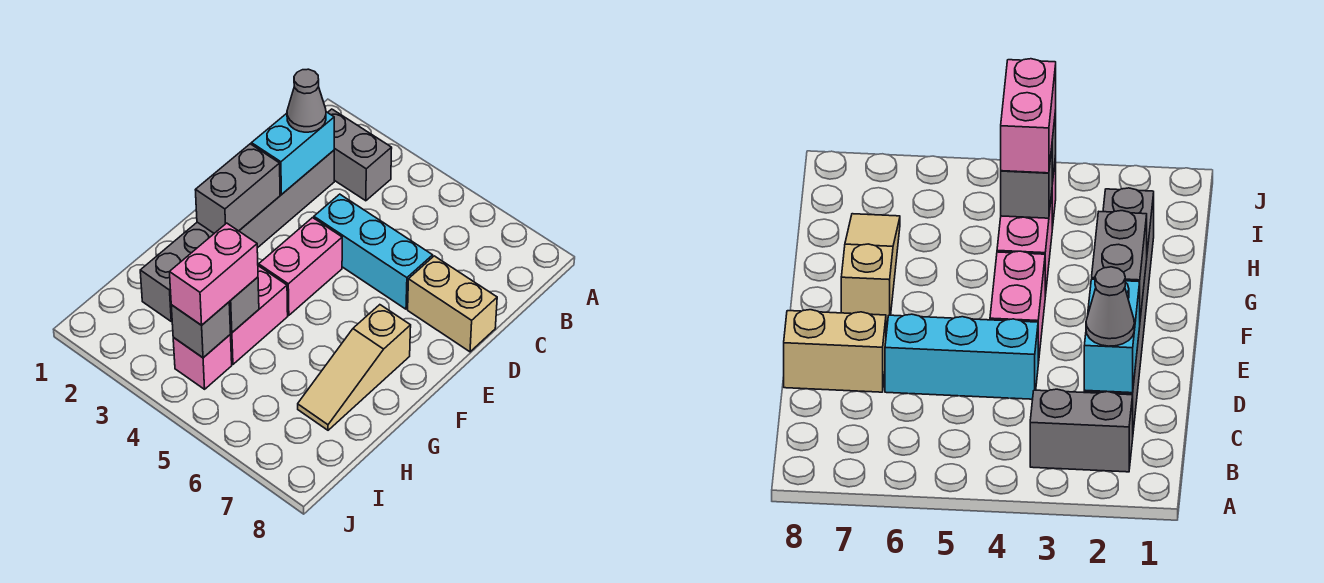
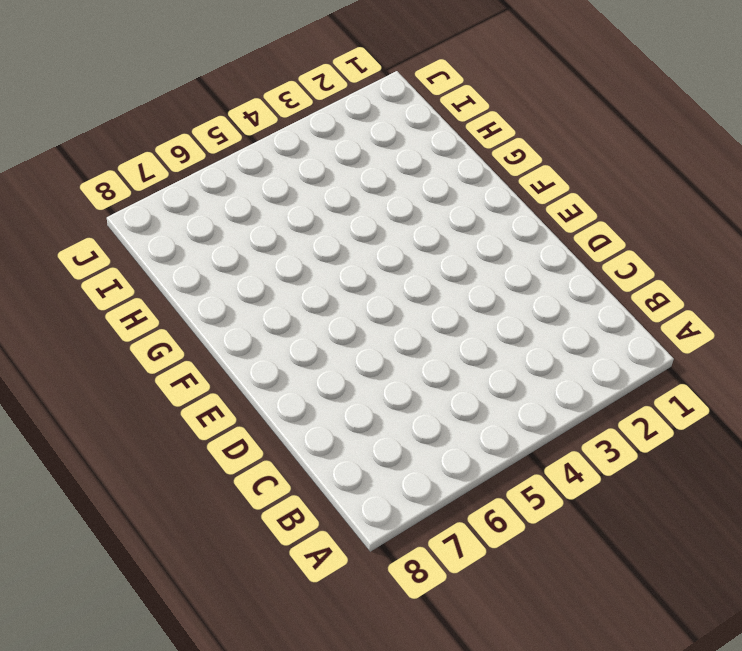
none -> grey 1x2 brick [328,109,392,201]
none -> grey 1x6 brick [140,150,334,321]
none -> cyan 1x3 brick [314,194,433,309]

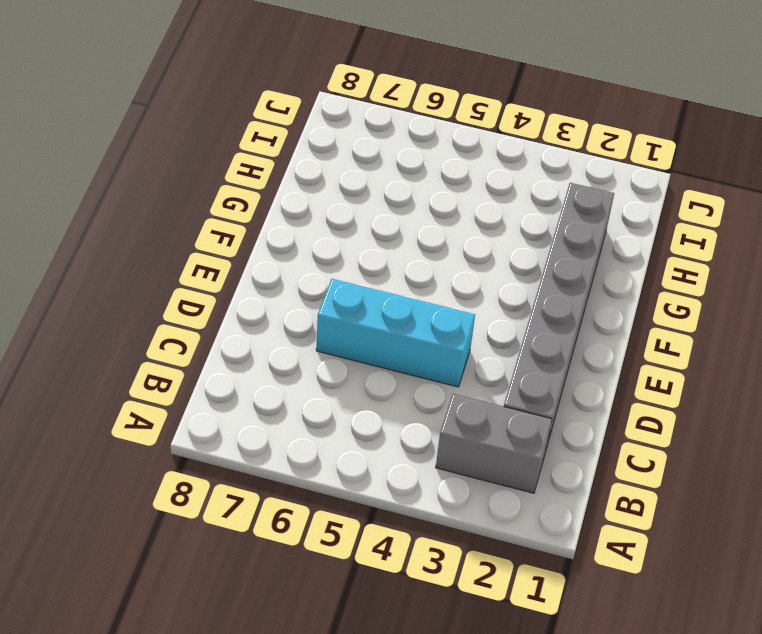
none -> tan 1x2 brick [408,256,497,352]
none -> pink 1x2 brick [259,218,342,315]
none -> tan 1x3 slope [298,305,411,430]

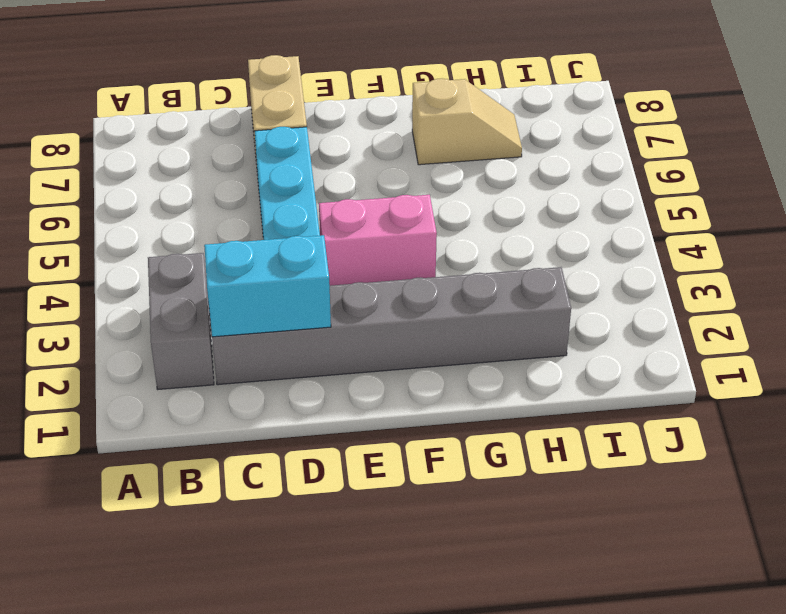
tan 1x2 slope [412,78,522,165] -> tan 1x3 slope [298,305,411,430]
none -> pink 1x2 brick [230,266,288,364]
none -> pink 1x1 brick [173,335,232,389]
none -> grey 1x2 brick [196,144,280,233]

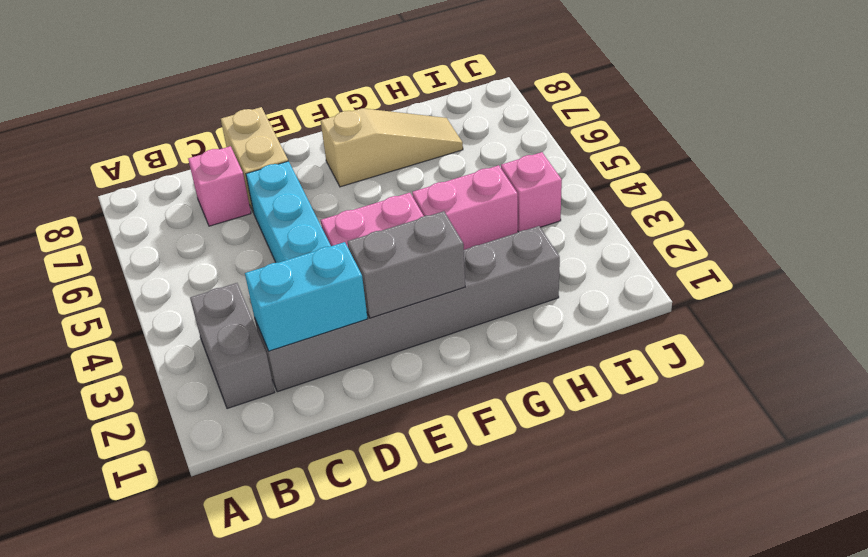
pink 1x1 brick [188,146,251,226] -> none
none -> grey 1x1 brick [229,277,259,333]
none -> grey 1x1 brick [171,302,231,358]
none -> grey 1x1 cone [287,69,326,132]

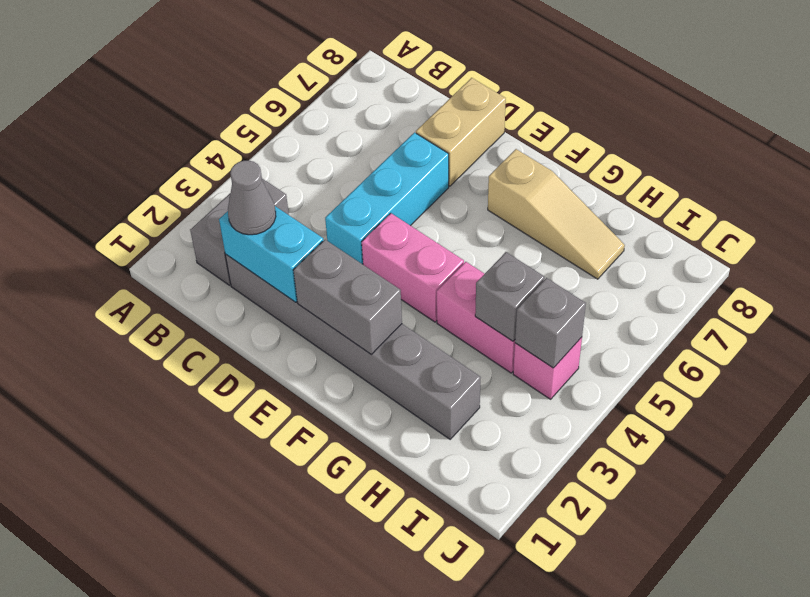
none -> pink 1x2 brick [170,223,258,325]

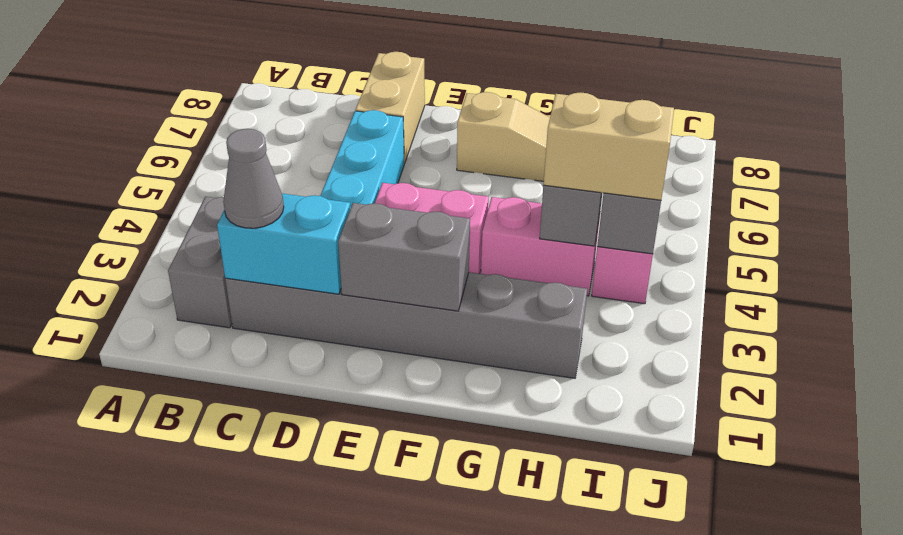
tan 1x2 brick [544,92,674,200] -> pink 1x2 brick [170,223,258,325]

